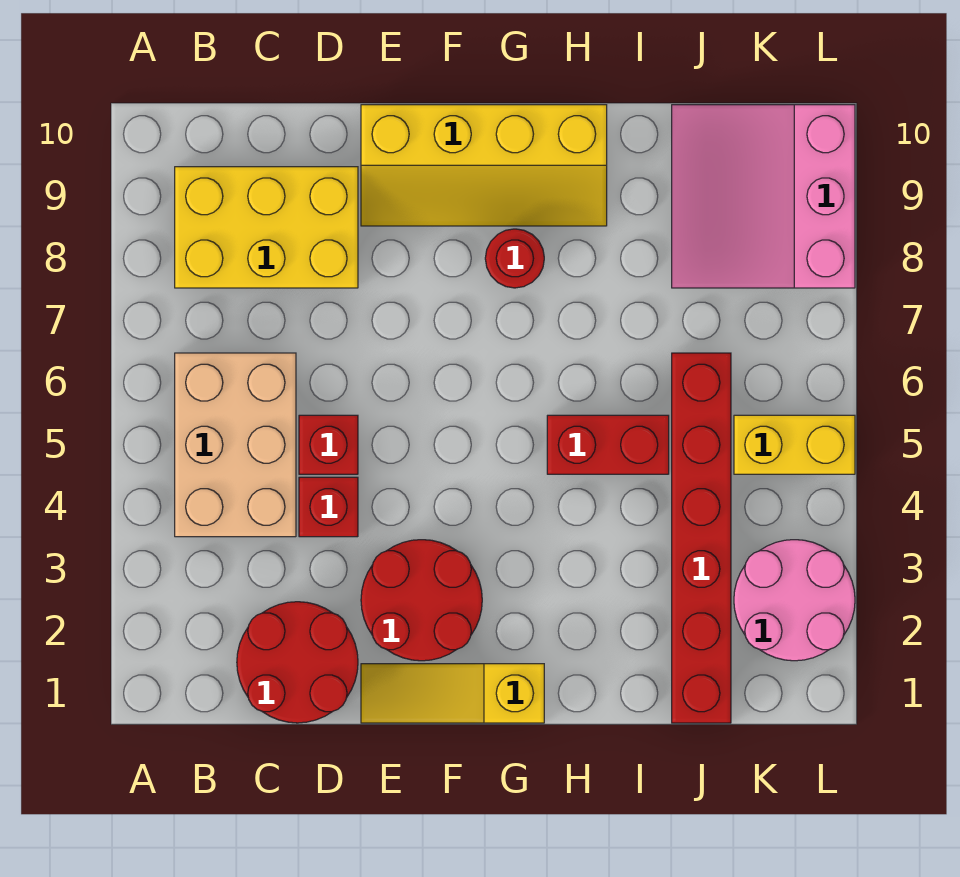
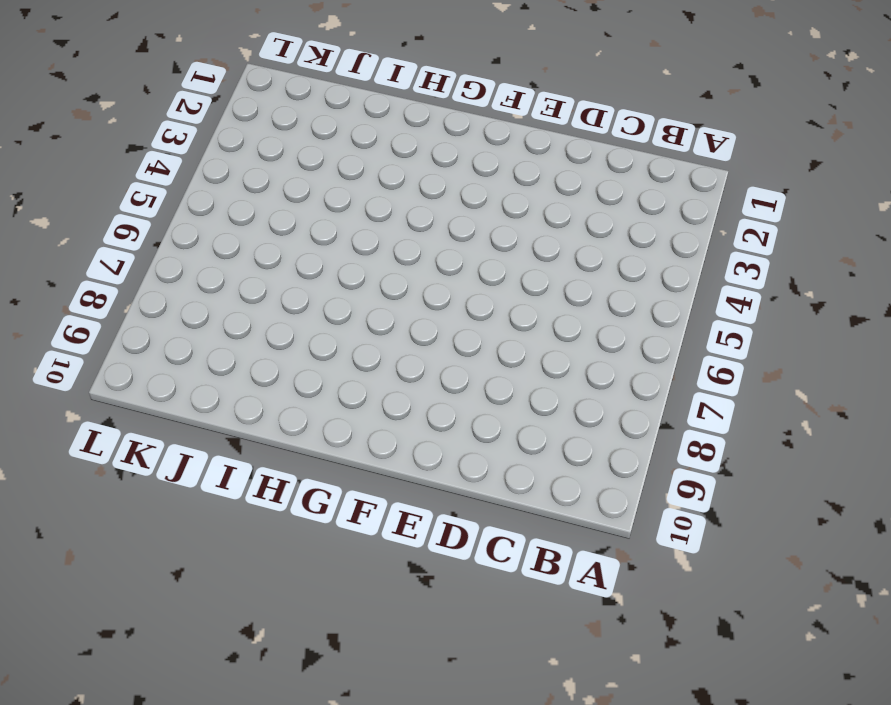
none -> tan 2x3 brick [175,353,296,537]
none -> yellow 2x3 brick [175,167,358,288]
none -> red 2x2 round brick [237,602,358,723]

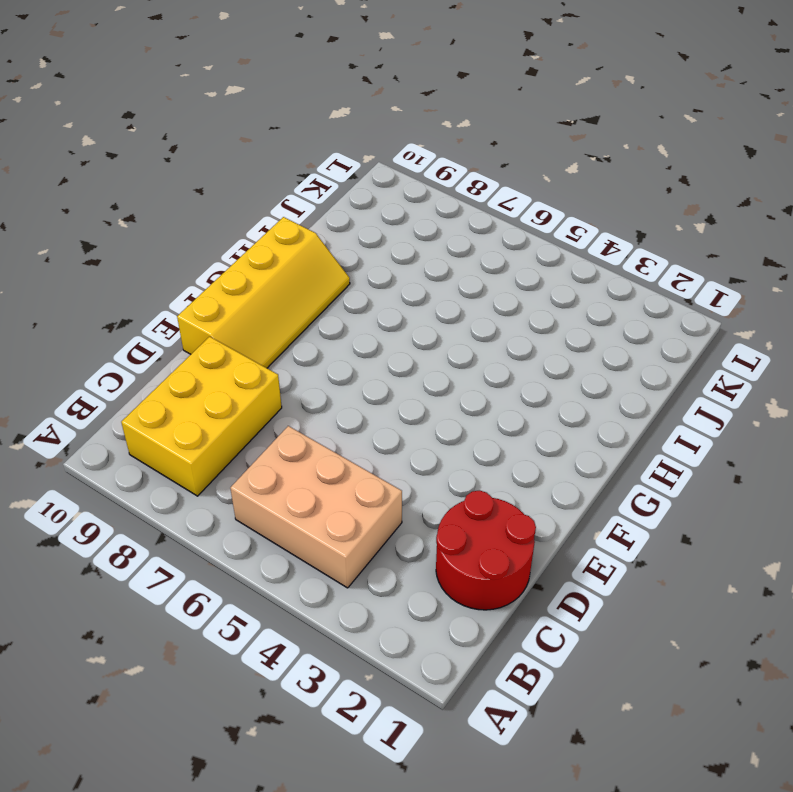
none -> red 1x1 brick [299,477,358,537]
none -> red 1x1 brick [299,415,358,474]
none -> yellow 1x3 slope [361,664,544,723]

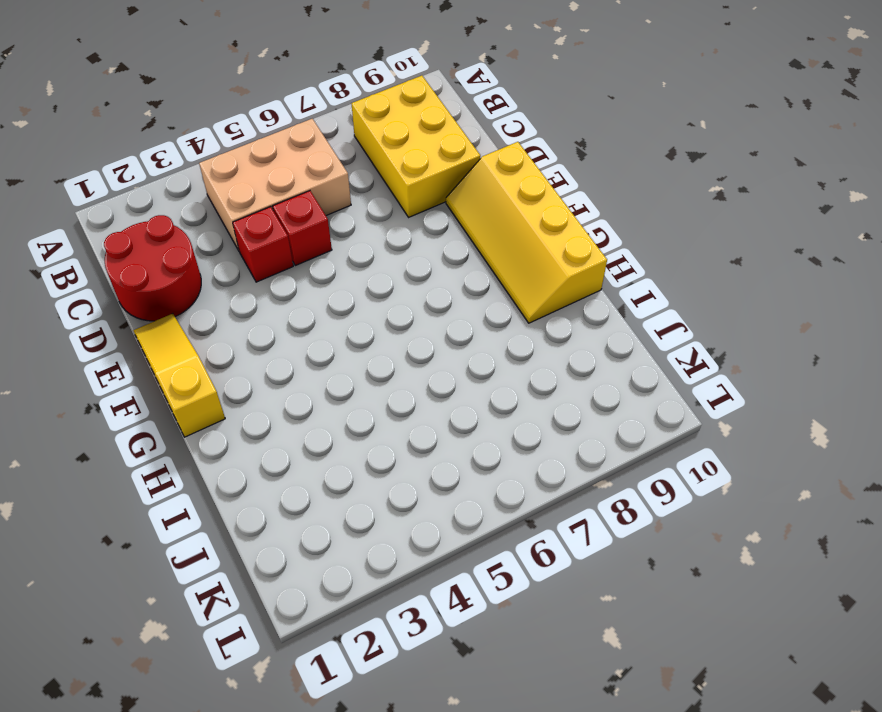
none -> red 2x2 round brick [361,540,482,661]
none -> red 1x1 round brick [485,229,544,288]
none -> red 1x2 brick [547,415,669,474]

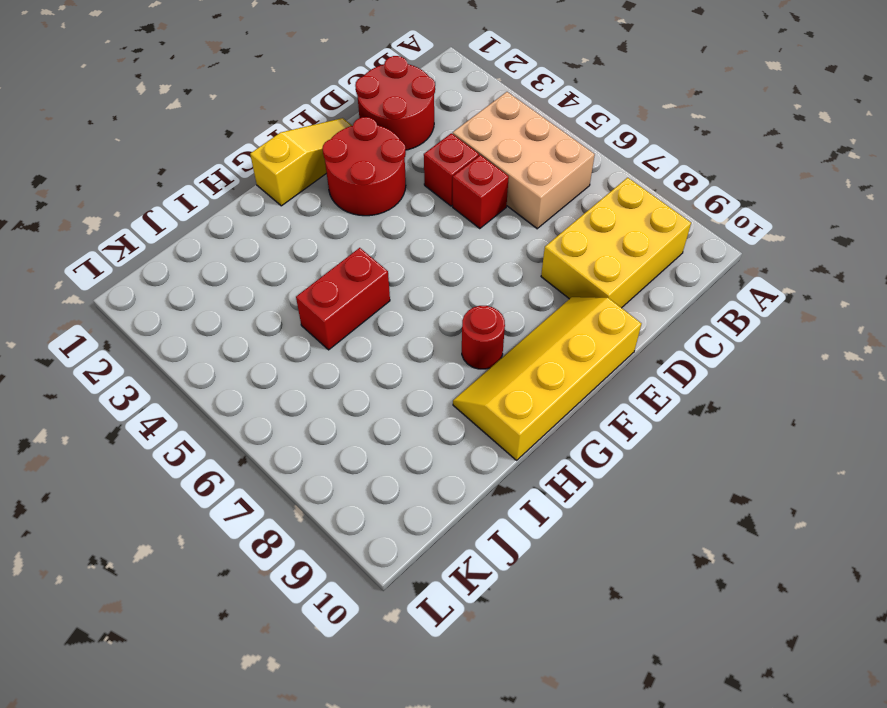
none -> red 1x6 brick [672,353,731,723]
none -> pink 3x3 slope [672,105,855,288]
none -> pink 2x2 round brick [734,540,855,661]

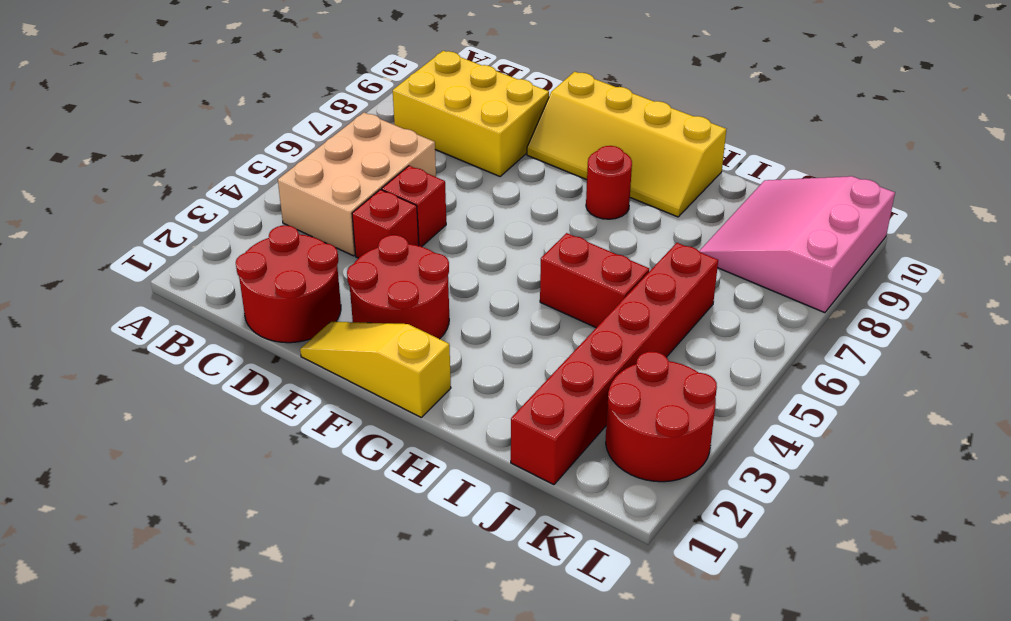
red 2x2 round brick [606,352,717,482] -> pink 2x2 round brick [734,540,855,661]
none -> yellow 1x2 brick [734,415,855,474]

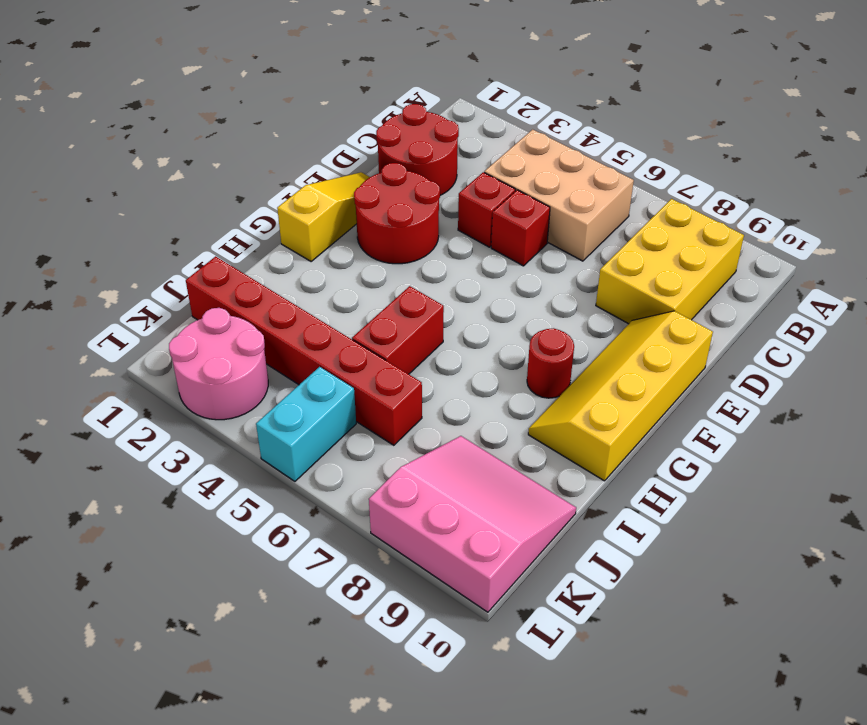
cyan 1x2 brick [256,367,356,481] -> yellow 1x2 brick [734,415,855,474]

